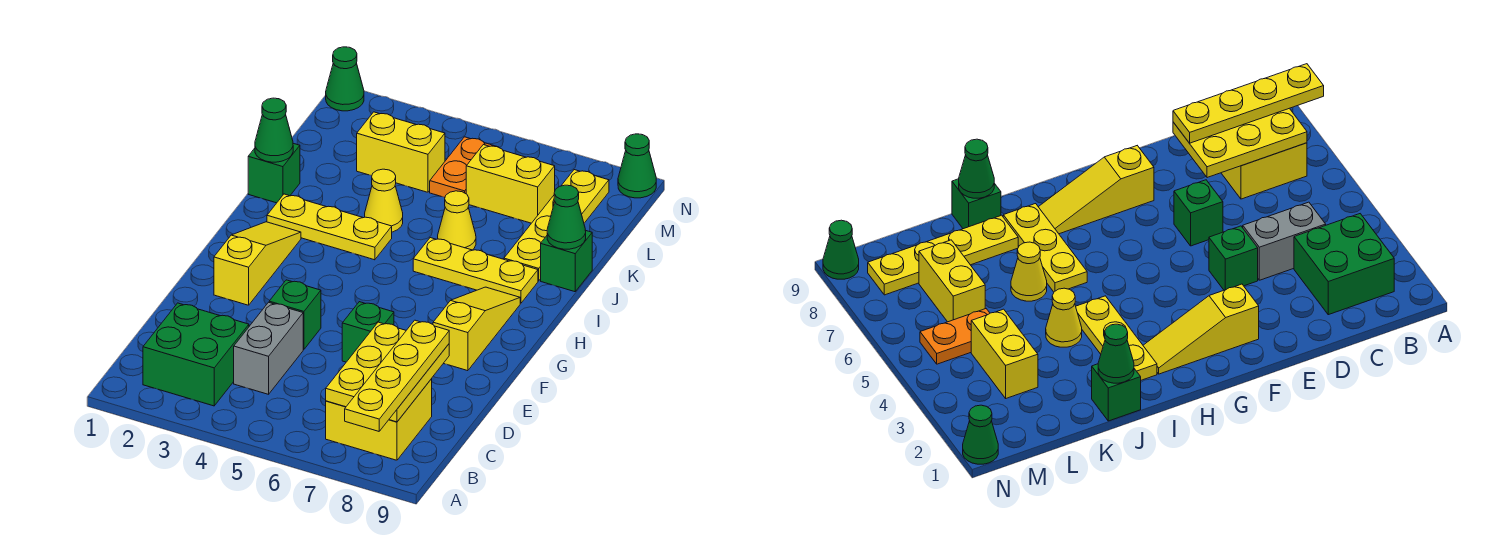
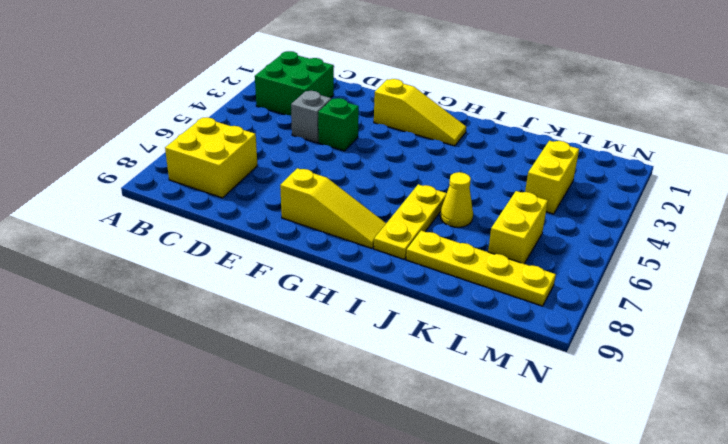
grey 1x1 brick [291,91,331,143] -> grey 1x2 brick [234,302,303,394]
none -> green 1x1 brick [342,302,394,362]
none -> yellow 1x3 plate [267,194,392,260]
none -> green 1x1 brick [248,143,300,203]

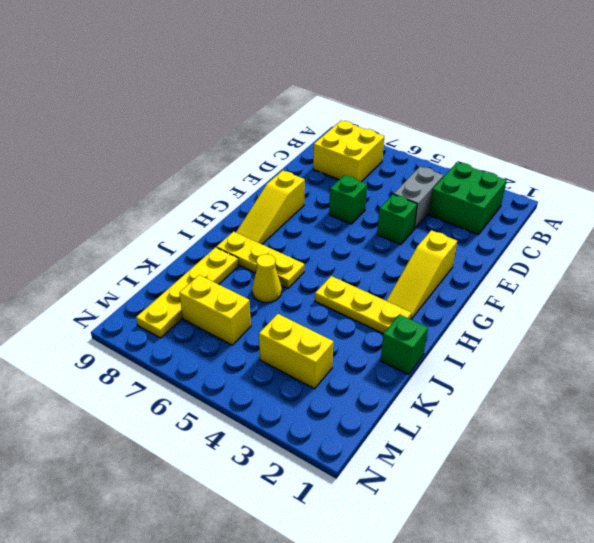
none -> yellow 1x1 cone [365,169,403,232]
none -> green 1x1 brick [541,230,592,292]
none -> orange 1x2 plate [430,137,497,198]

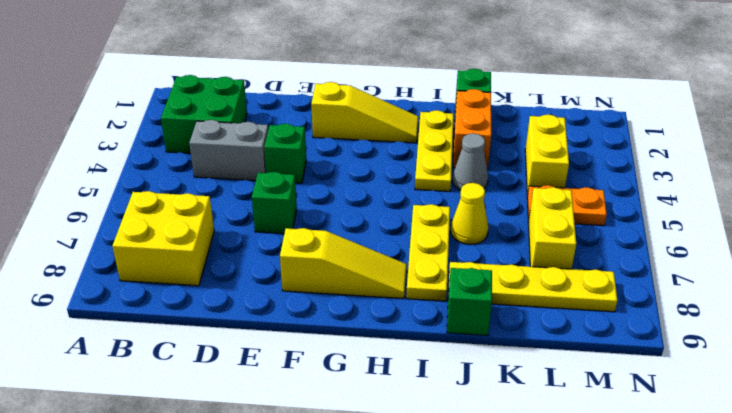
orange 1x2 brick [453,89,491,170] -> none
grey 1x1 cone [453,133,488,190] -> yellow 1x1 cone [365,169,403,232]
none -> green 1x1 cone [326,47,364,111]
none -> green 1x1 cone [618,134,656,198]
none -> yellow 2x3 plate [326,322,449,422]

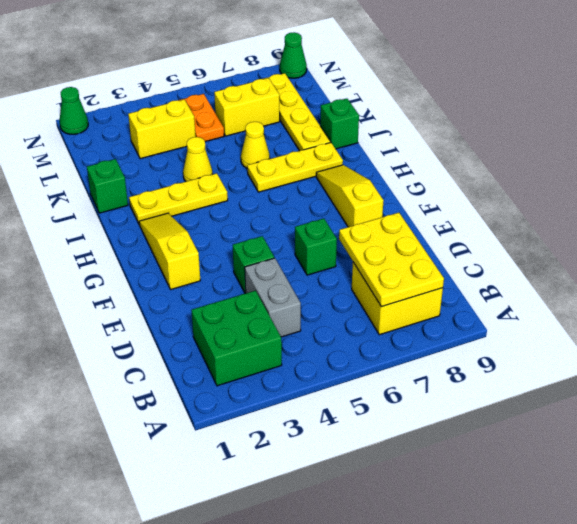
none -> green 1x1 cone [255,98,293,162]
none -> green 1x1 cone [547,185,586,249]
none -> yellow 1x4 plate [345,320,449,431]

